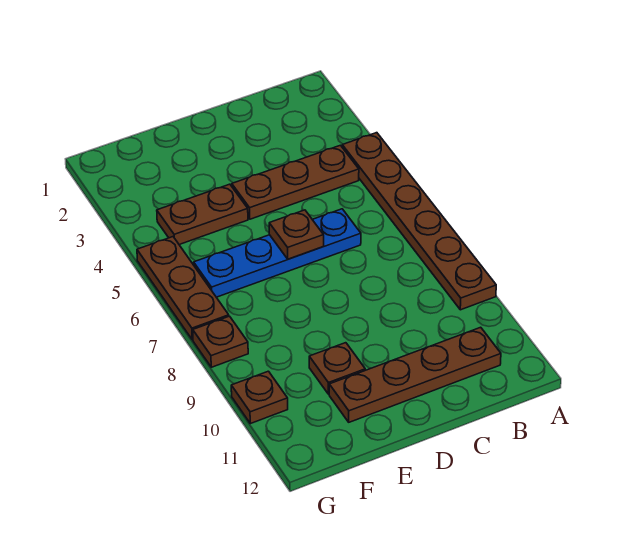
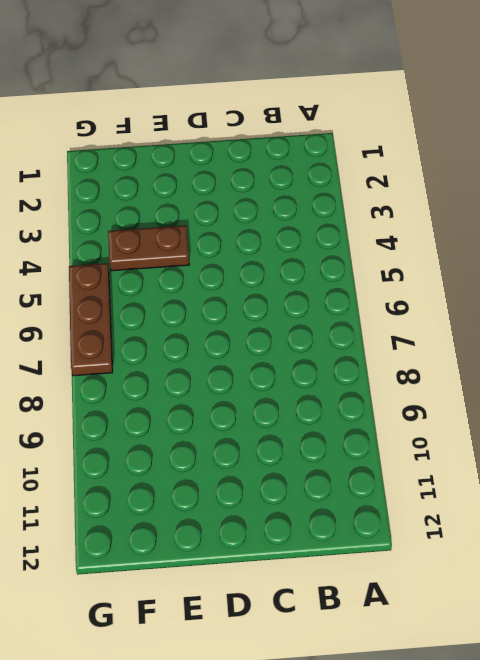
none -> brown 1x6 plate [342,133,496,310]
none -> brown 1x3 plate [232,145,359,219]

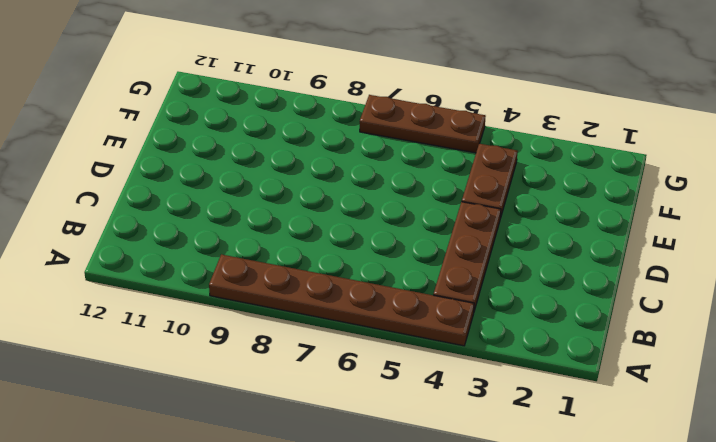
none -> brown 1x4 plate [329,327,501,422]
none -> blue 1x4 plate [194,209,361,297]

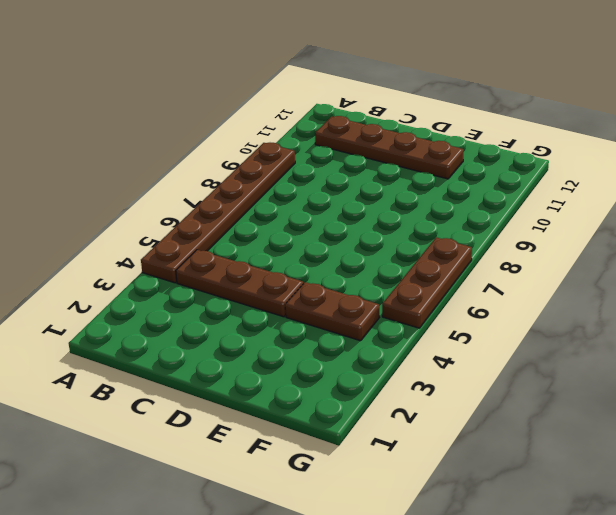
none -> blue 1x4 plate [194,209,361,297]
none -> brown 1x1 plate [309,343,365,394]

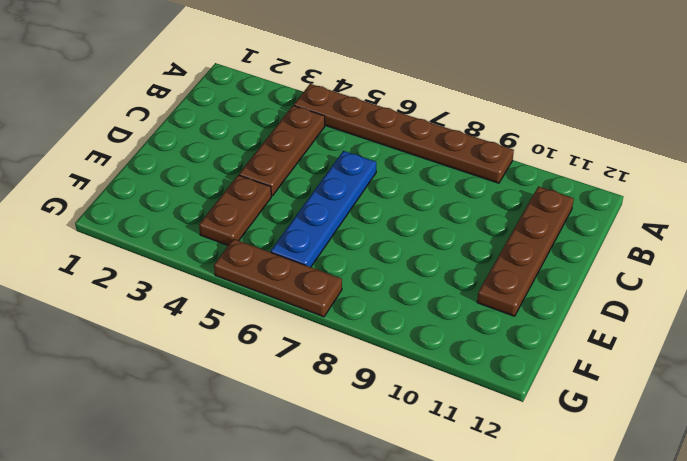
none -> brown 1x1 plate [309,343,365,394]
none -> brown 1x1 plate [193,316,248,367]

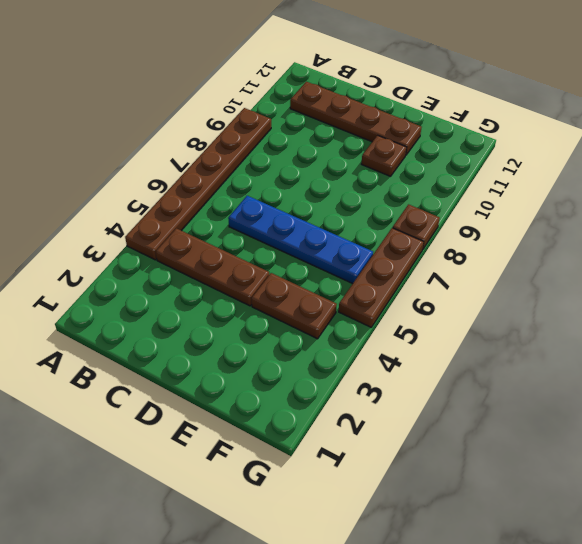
none -> brown 1x1 plate [231,371,288,424]
none -> brown 1x1 plate [269,210,324,259]

